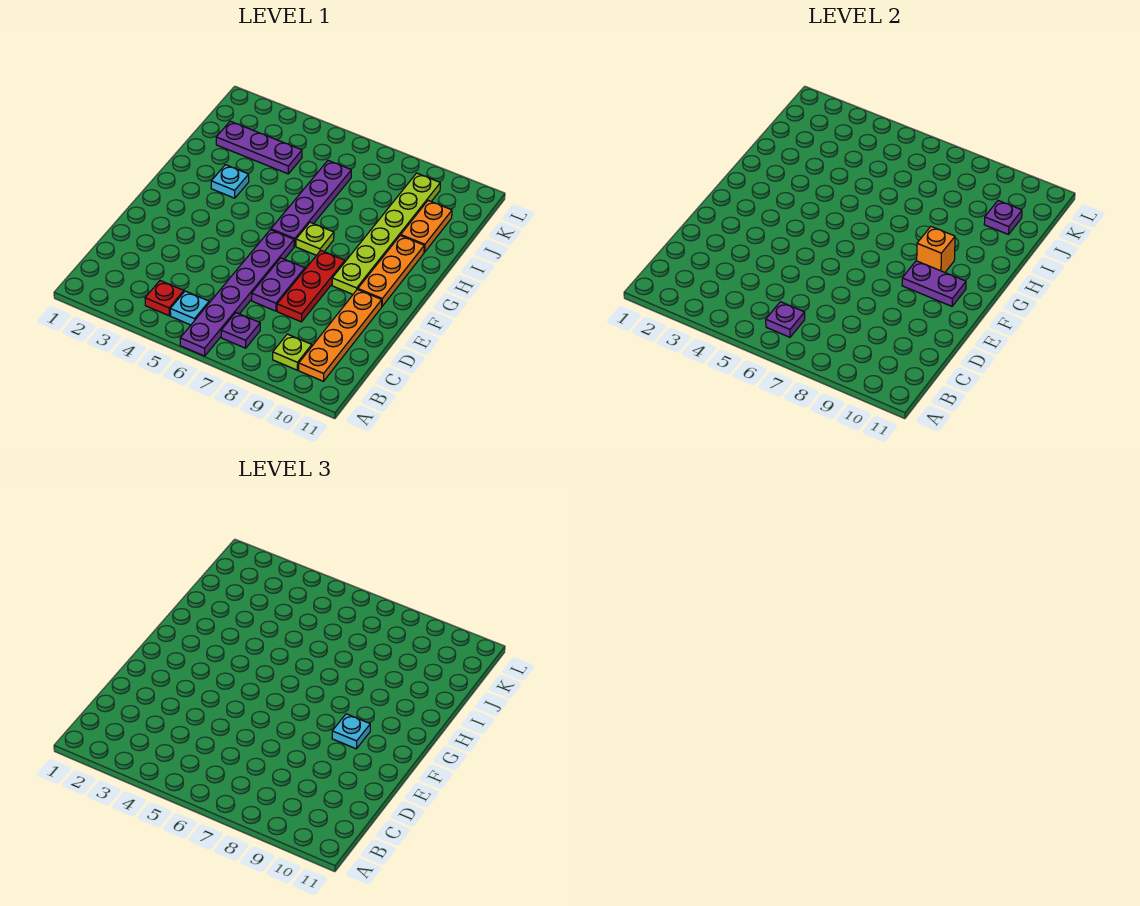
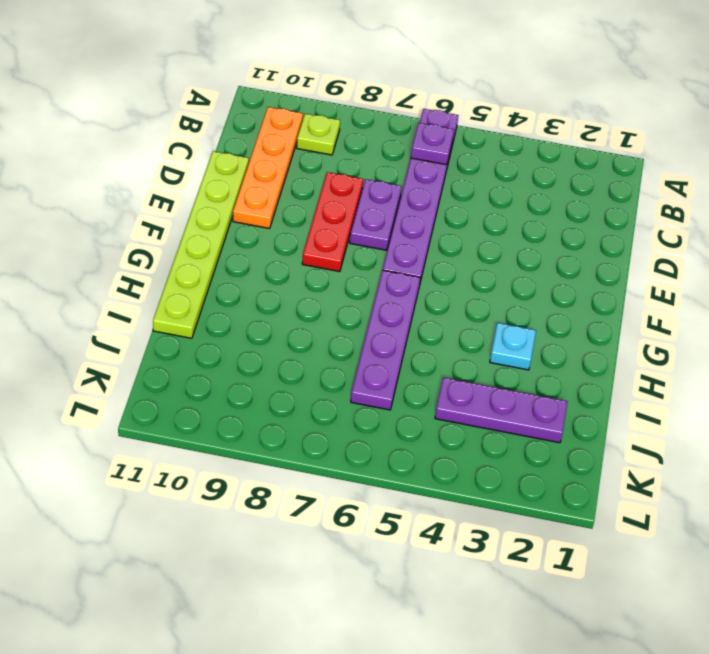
lime 1x6 plate [153,151,249,338] -> lime 1x6 plate moved to [332,173,440,294]
none -> red 1x1 plate [145,281,184,316]
none -> cyan 1x1 plate [170,291,209,325]
none -> purple 1x1 plate [221,313,260,348]

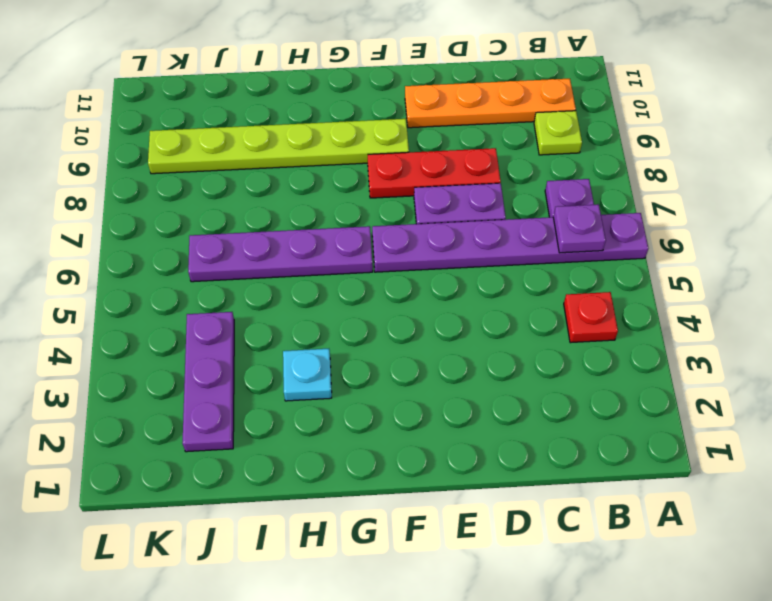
none -> cyan 1x1 plate [170,291,209,325]
none -> orange 1x3 plate [358,235,424,306]
none -> lime 1x1 plate [296,222,334,255]

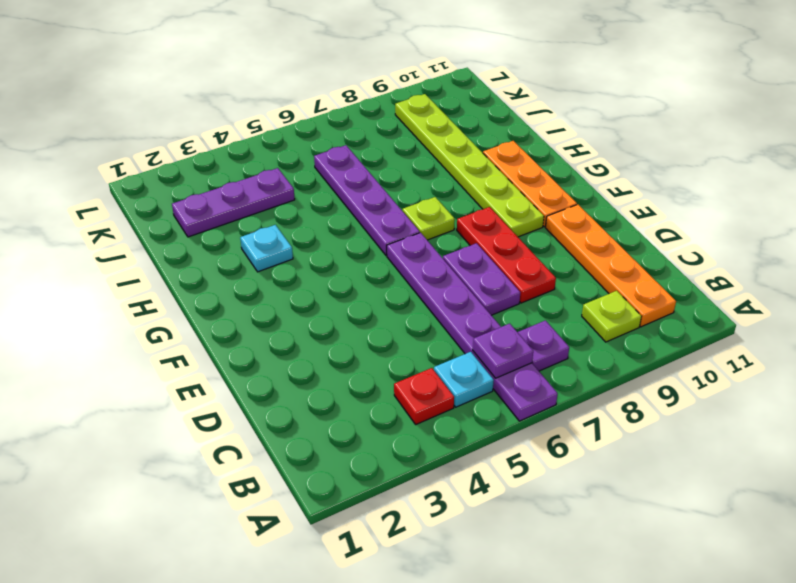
none -> orange 1x2 plate [401,201,452,252]
none -> purple 1x2 plate [902,261,966,306]
none -> orange 1x1 brick [917,227,955,272]

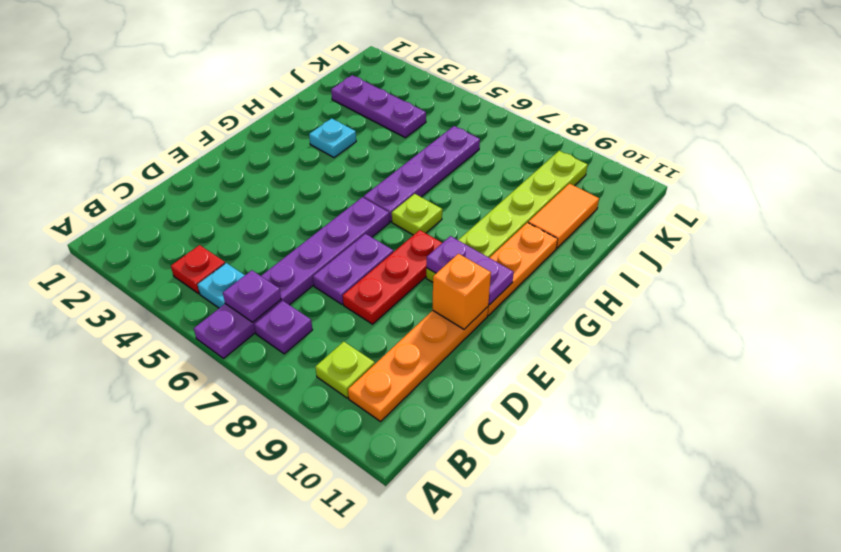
orange 1x1 brick [433,254,491,329] -> orange 1x1 brick moved to [917,227,955,272]
orange 1x2 tile [528,184,599,248] -> orange 1x2 plate [401,201,452,252]
none -> purple 1x1 plate [984,201,1022,235]
none -> cyan 1x1 plate [332,714,370,749]

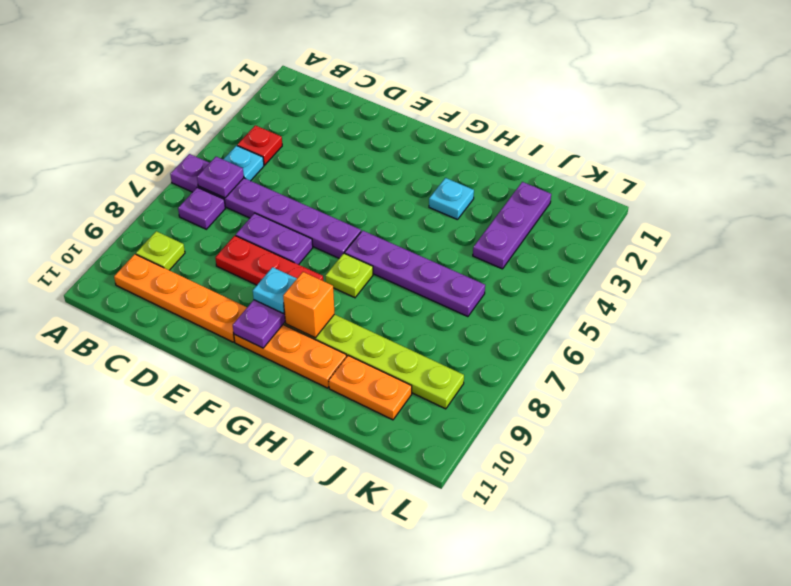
none -> purple 1x1 plate [984,201,1022,235]

